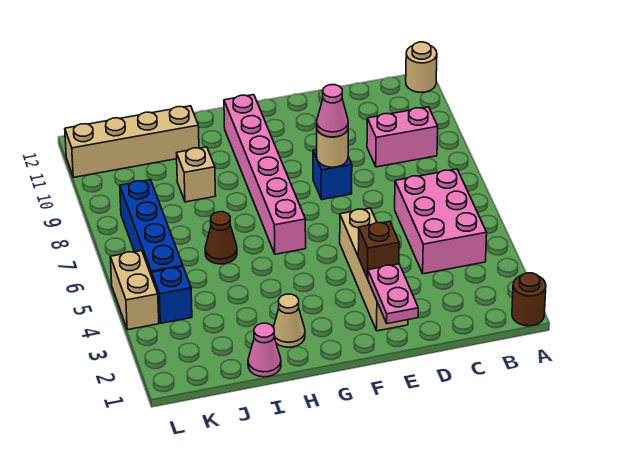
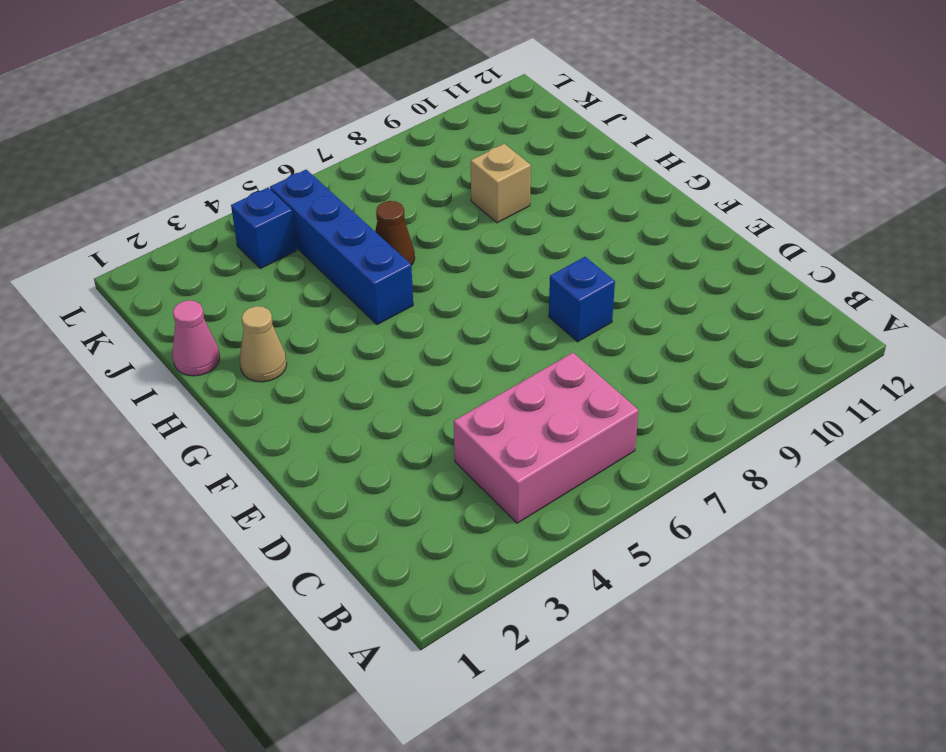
blue 1x4 brick [270,170,413,325] -> blue 1x4 brick turned to [120,180,183,276]
none -> brown 1x1 round brick [512,273,546,326]
none -> tan 1x1 round brick [406,42,437,92]
none -> pink 1x2 brick [367,107,438,167]

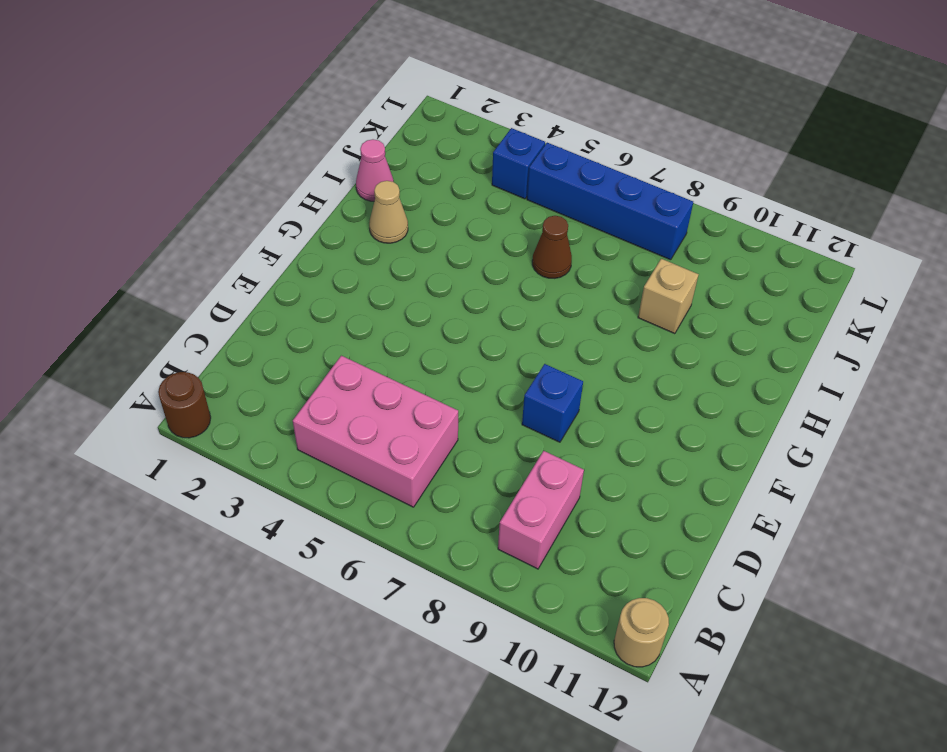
none -> tan 1x4 brick [340,208,408,331]
none -> pink 1x6 brick [224,95,306,254]
none -> tan 1x4 brick [65,106,199,177]

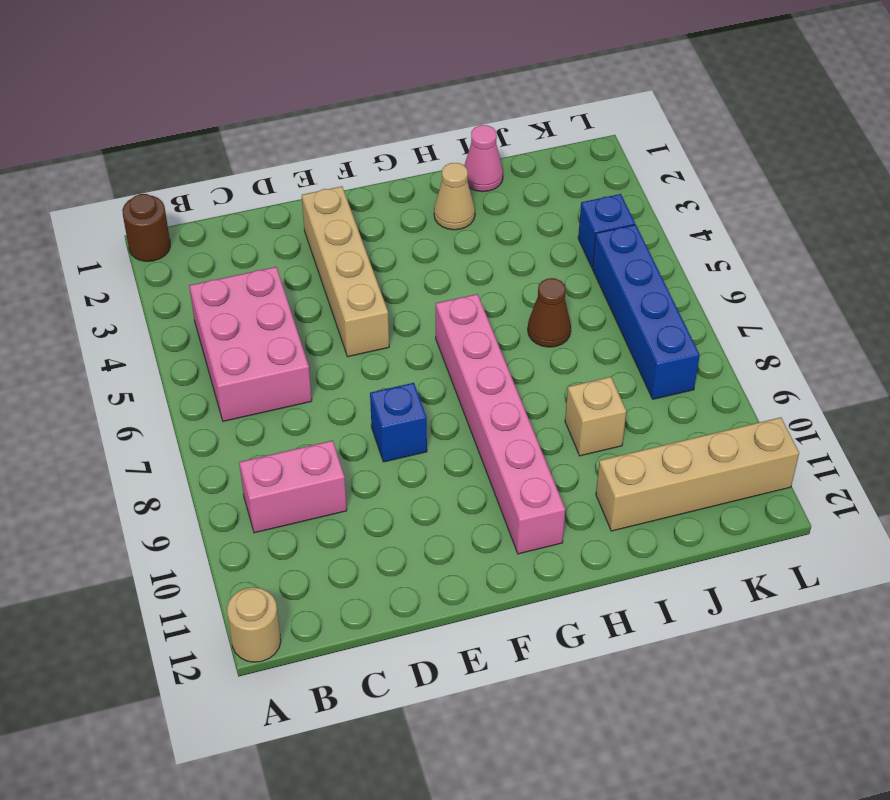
none -> tan 1x2 brick [110,251,159,330]
none -> pink 1x2 plate [368,264,418,324]
none -> brown 1x1 brick [358,221,399,278]

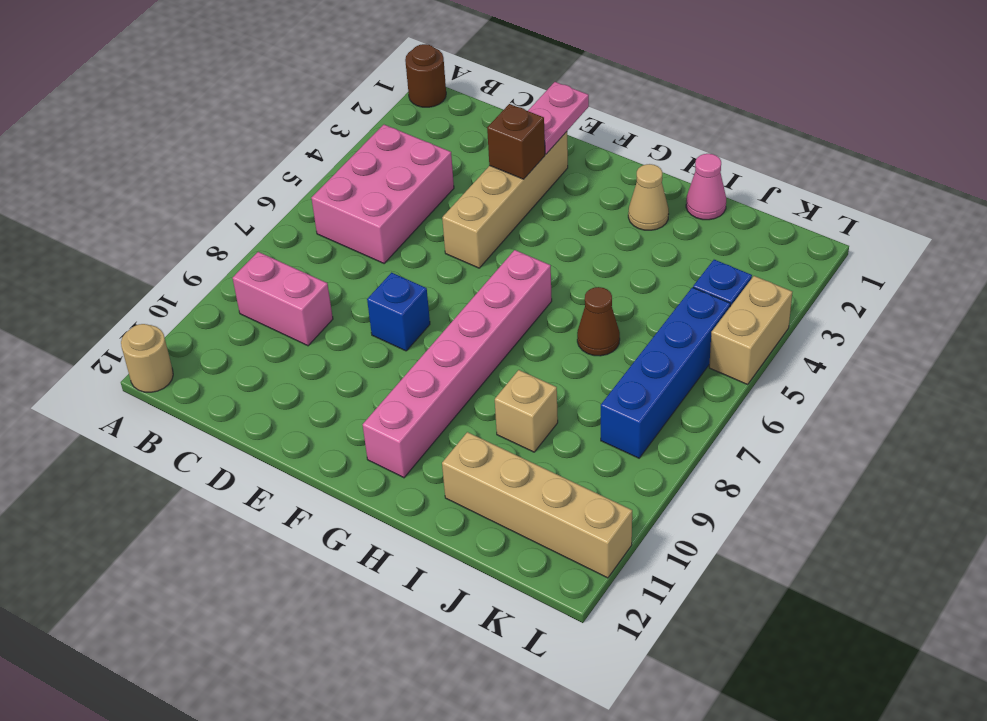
none -> tan 1x1 round brick [317,130,348,167]
none -> pink 1x1 cone [317,85,348,137]

